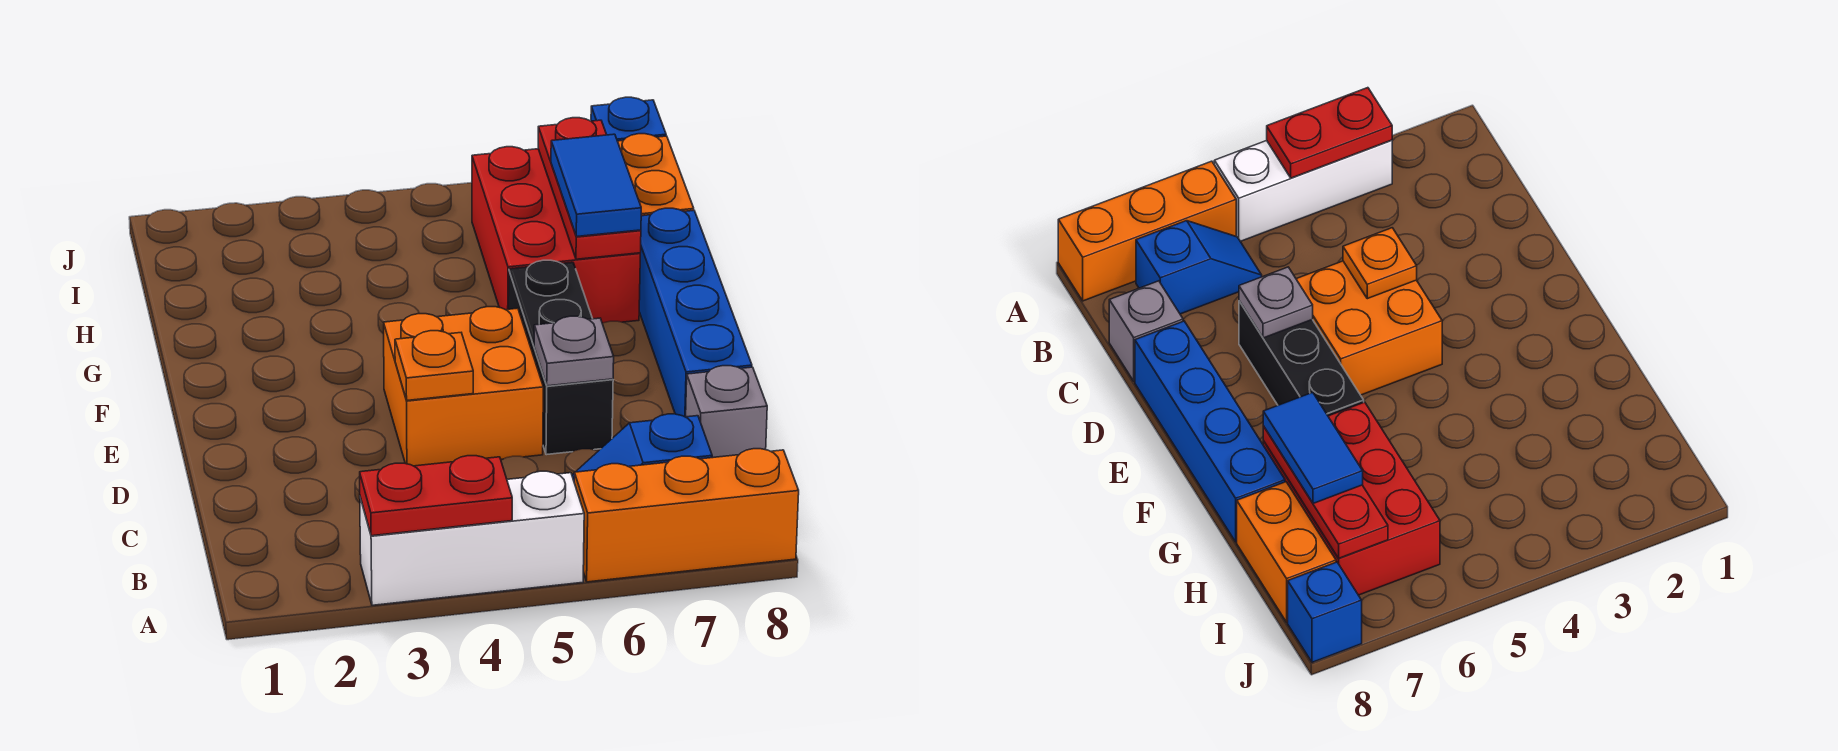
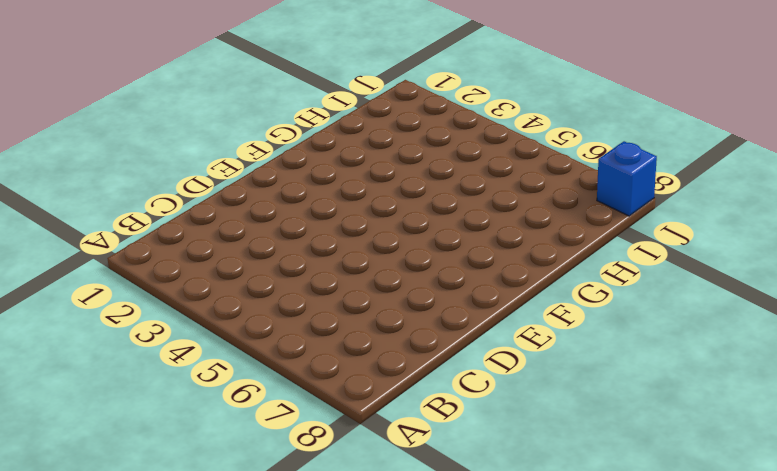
none -> white 1x3 brick [360,471,584,605]
none -> orange 1x3 brick [574,449,799,582]
none -> blue 1x2 slope [572,414,712,480]

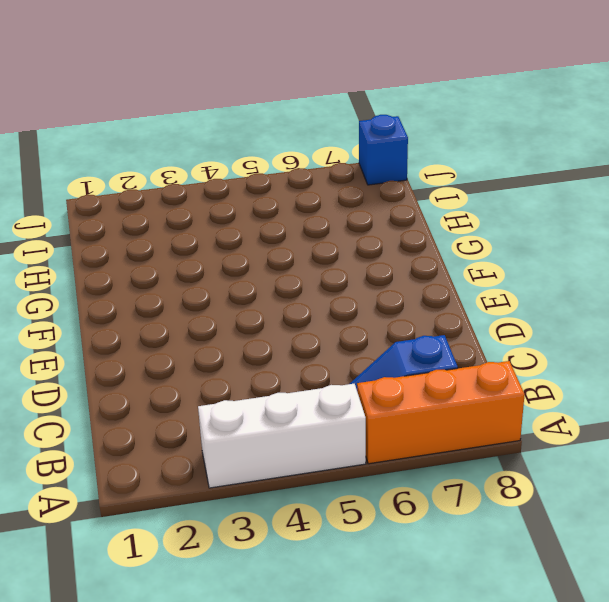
none -> grey 1x1 brick [686,366,767,458]
none -> orange 2x2 brick [384,307,543,466]
none -> black 1x3 brick [508,260,613,455]

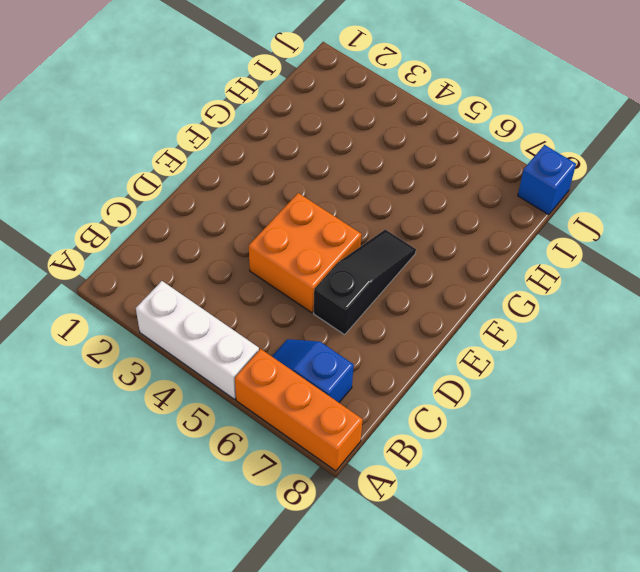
black 1x3 slope [314,229,416,335] -> black 1x3 brick [508,260,613,455]
none -> grey 1x1 brick [686,366,767,458]
none -> blue 1x4 brick [639,208,752,417]
none -> red 2x3 brick [472,147,640,323]

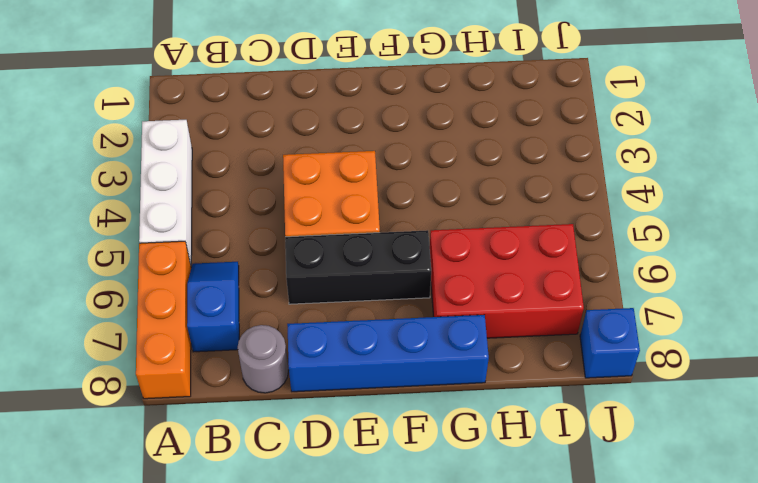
grey 1x1 round brick [238,325,288,393] -> grey 1x1 brick [686,366,767,458]
none -> orange 1x2 brick [618,134,694,216]
none -> red 1x2 plate [360,456,512,536]
none -> orange 1x1 plate [395,331,473,400]

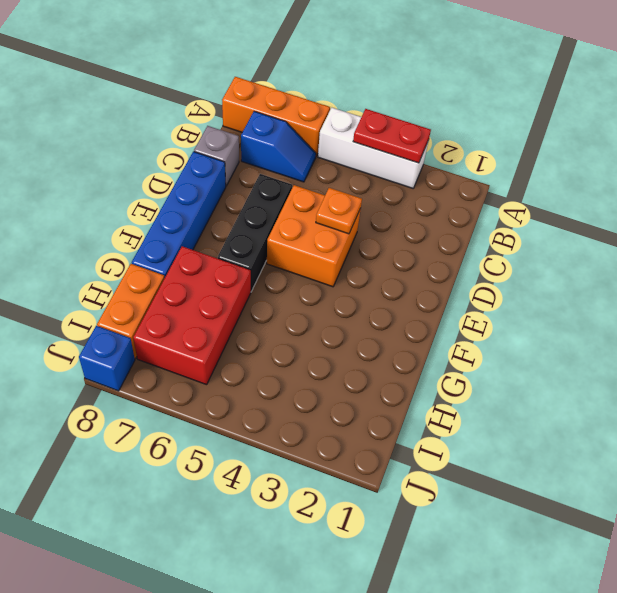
none -> grey 1x1 plate [534,316,614,386]
none -> red 1x3 plate [538,118,641,259]
none -> blue 1x2 tile [551,134,641,236]

